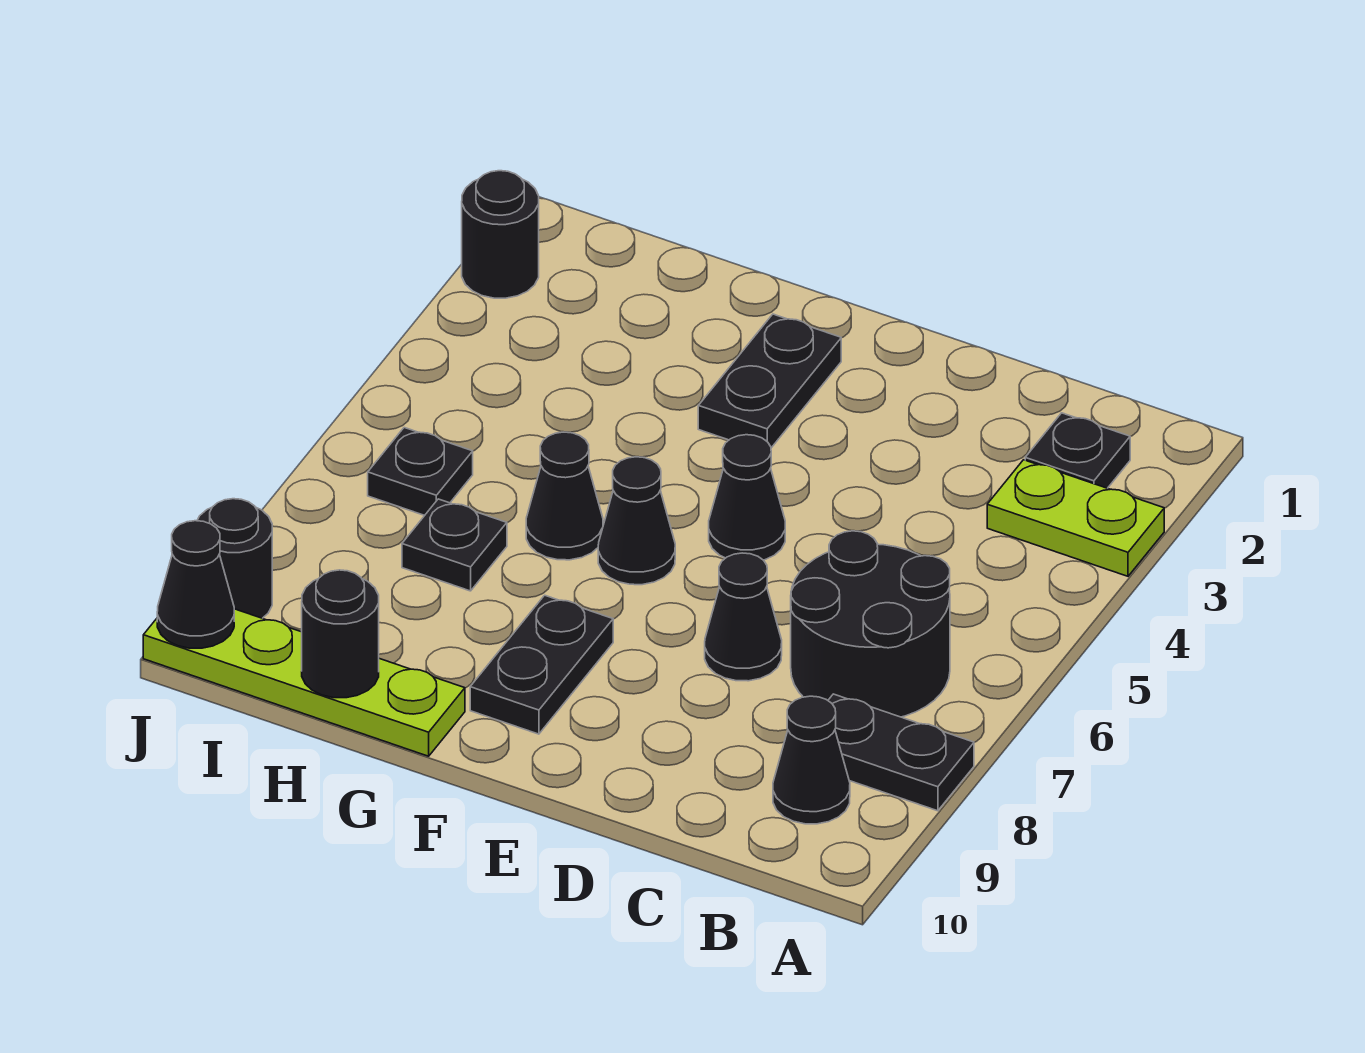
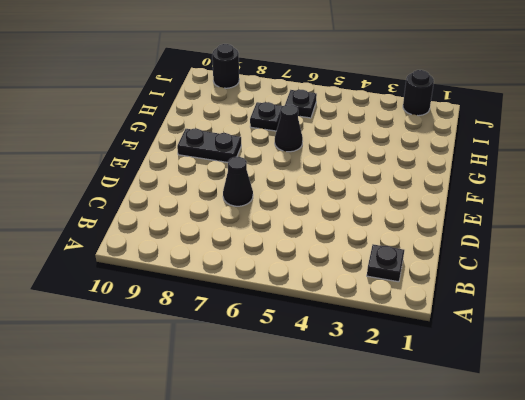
none -> lime 1x2 plate [987,460,1164,576]
none -> black 1x2 plate [828,694,974,811]
none -> black 2x2 round brick [791,531,950,717]

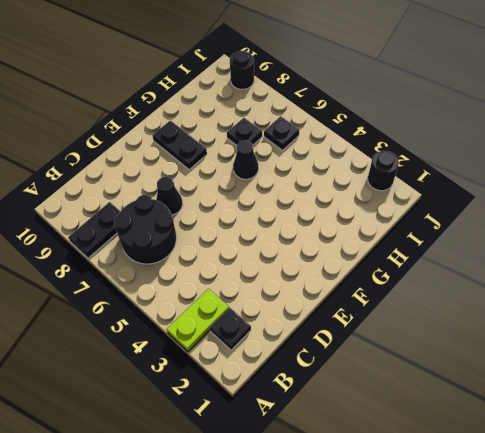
none -> black 1x1 cone [773,696,850,824]
none -> black 1x1 cone [709,435,785,560]
none -> black 1x2 plate [698,314,841,448]

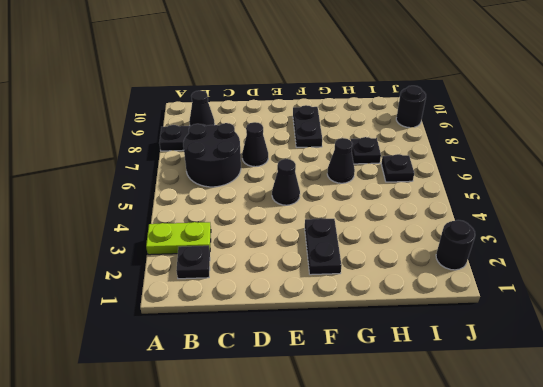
none -> black 1x1 cone [598,457,675,585]
none -> lime 1x4 plate [143,609,465,756]
none -> black 1x1 round brick [302,570,379,698]

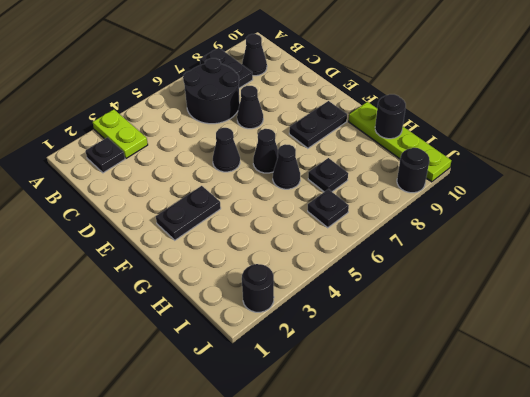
none -> black 1x1 cone [157,521,234,648]

